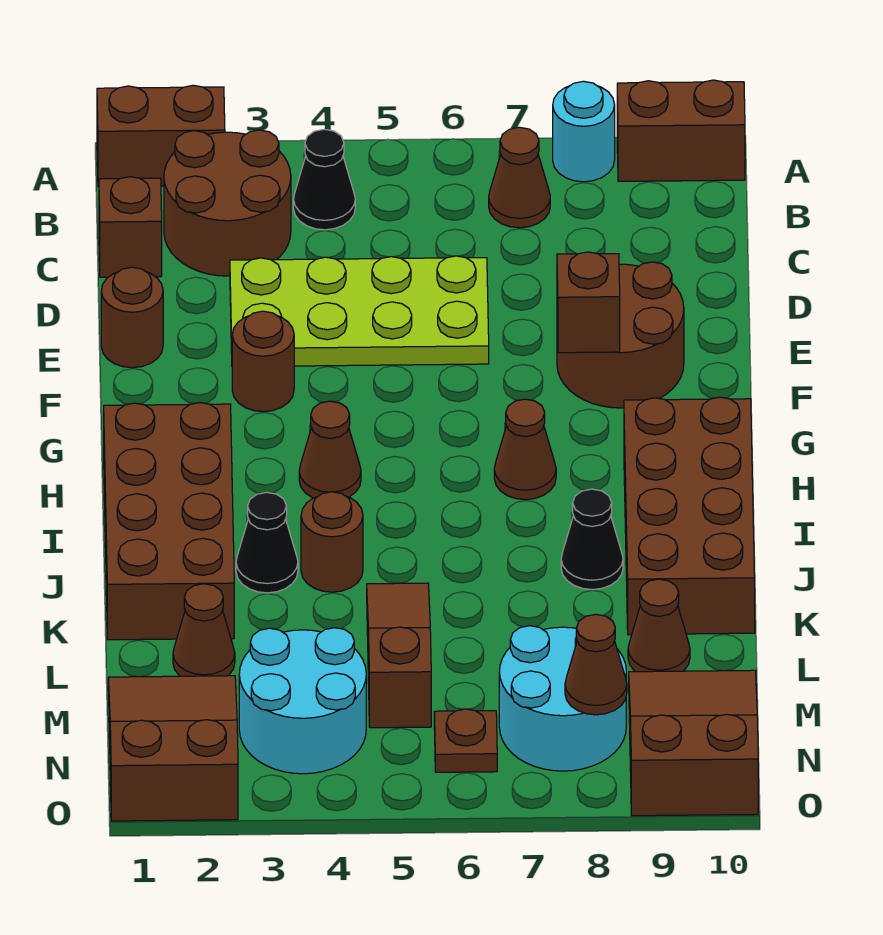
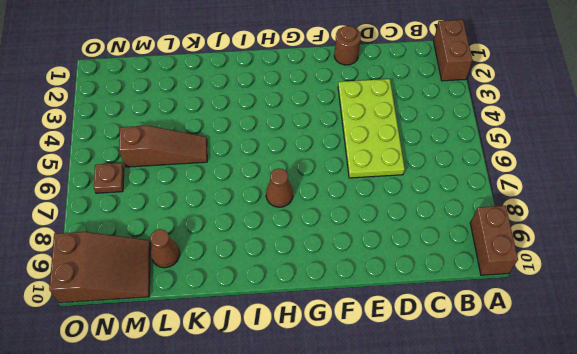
none -> cyan 1x1 round brick [553,81,615,182]
none -> brown 2x2 round brick [164,130,291,276]
none -> black 1x1 cone [293,129,355,230]

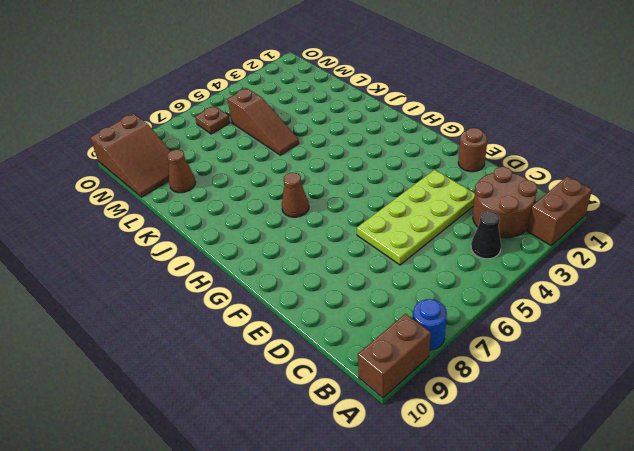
blue 1x1 round brick [413,299,447,350] -> cyan 1x1 round brick [553,81,615,182]
none -> brown 1x1 cone [489,127,550,228]
none -> brown 1x1 brick [99,177,162,277]
none -> brown 2x2 round brick [557,262,684,408]

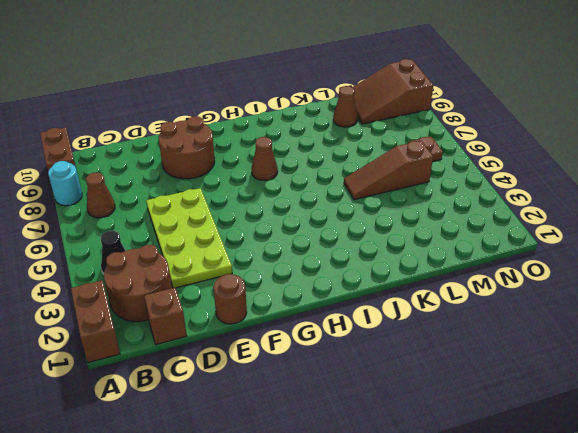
none -> brown 1x1 round brick [232,311,294,412]
none -> brown 2x4 brick [104,403,234,640]
none -> brown 1x1 cone [299,401,361,498]

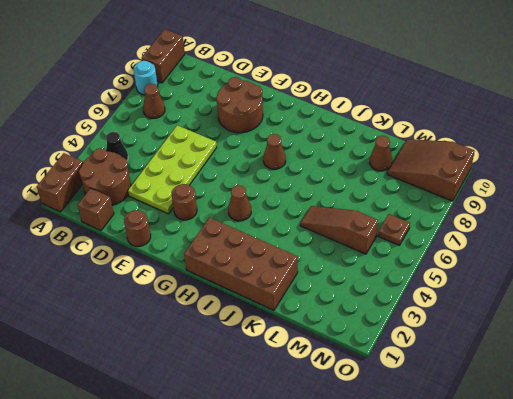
none -> brown 2x4 brick [624,397,755,635]
none -> black 1x1 cone [236,492,298,593]
none -> brown 1x1 round brick [301,492,363,592]

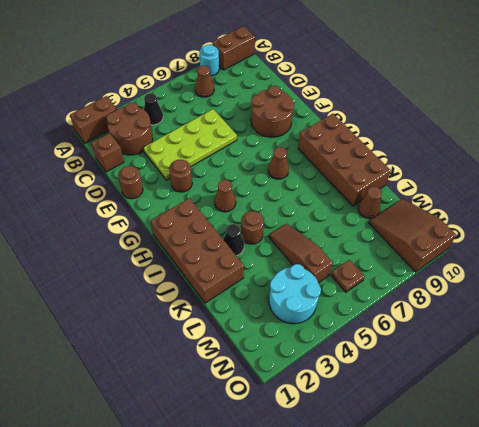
none -> black 1x1 cone [561,489,623,590]
none -> brown 1x1 cone [173,584,235,676]
none -> brown 2x3 slope [108,676,238,821]

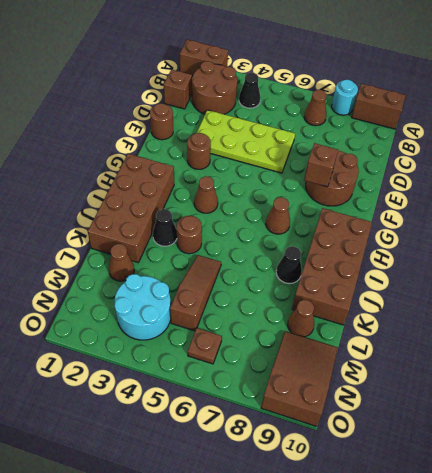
none -> brown 2x3 slope [108,676,238,821]
none -> cyan 2x2 round brick [499,626,626,771]
none -> brown 1x1 cone [565,614,627,715]

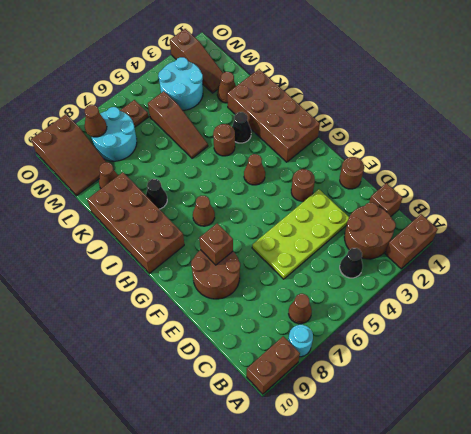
brown 1x3 slope [170,29,223,93] -> brown 2x3 slope [108,676,238,821]

